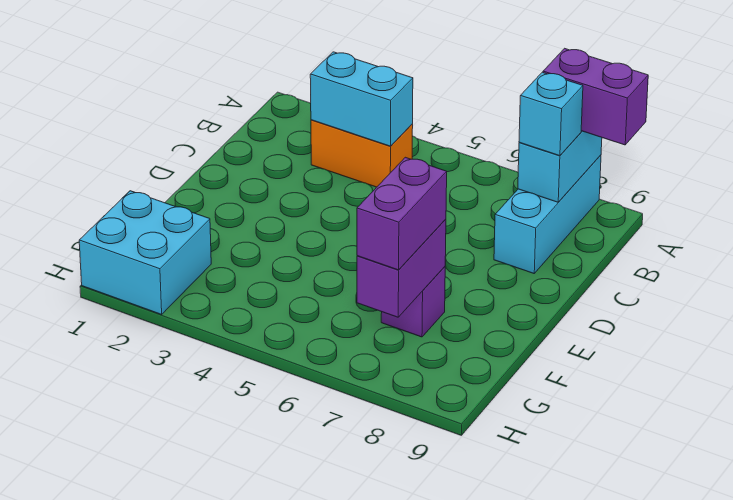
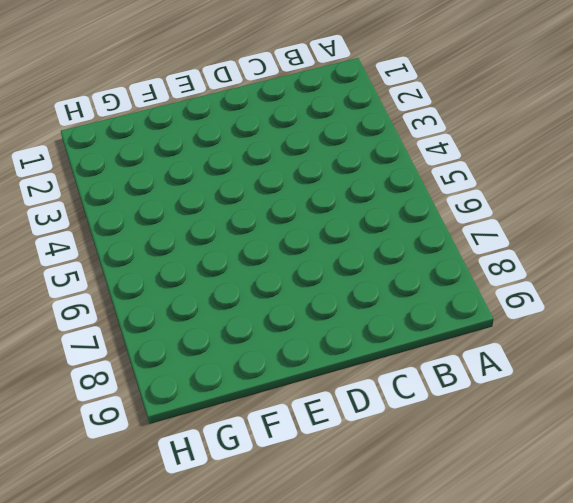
none -> cyan 1x3 brick [494,155,601,273]
none -> orange 1x2 brick [311,120,413,187]

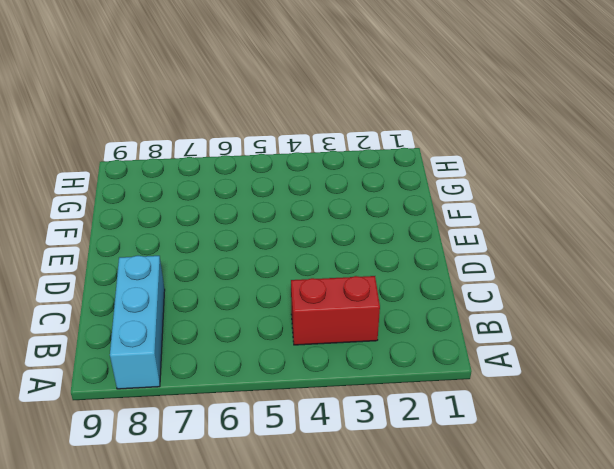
red 1x2 brick [291,276,380,345] -> orange 1x2 brick [311,120,413,187]
none -> purple 1x1 brick [381,267,445,337]
none -> cyan 2x2 brick [79,191,211,314]

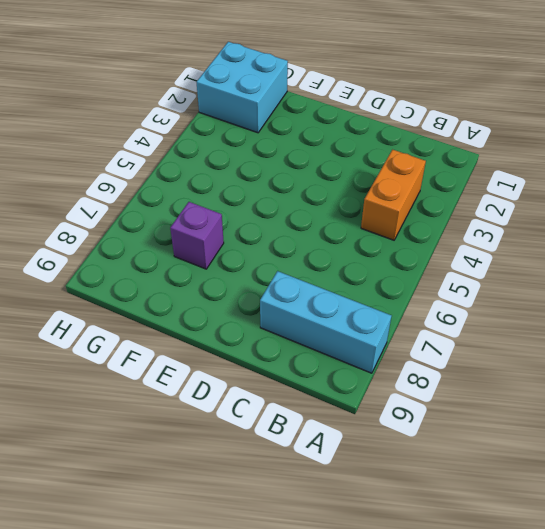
none -> cyan 1x2 brick [518,131,602,202]
none -> cyan 1x2 brick [310,52,413,146]

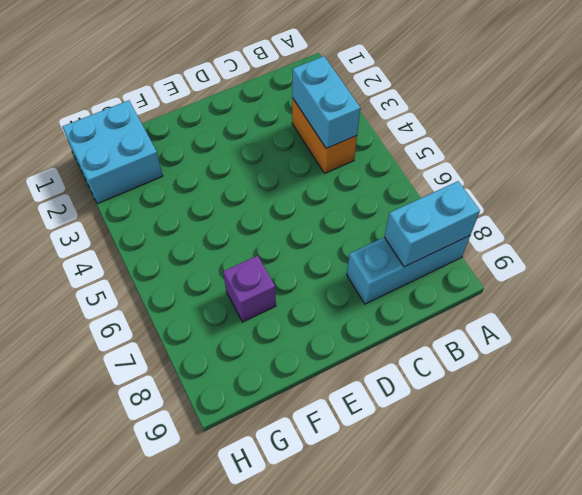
none -> purple 1x2 brick [357,219,446,317]
none -> purple 1x2 brick [543,48,648,145]

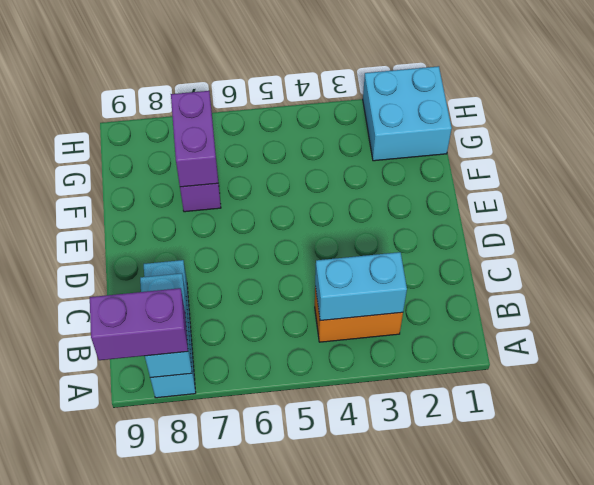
none -> cyan 1x1 brick [519,72,583,156]
none -> purple 1x2 brick [357,157,447,270]

